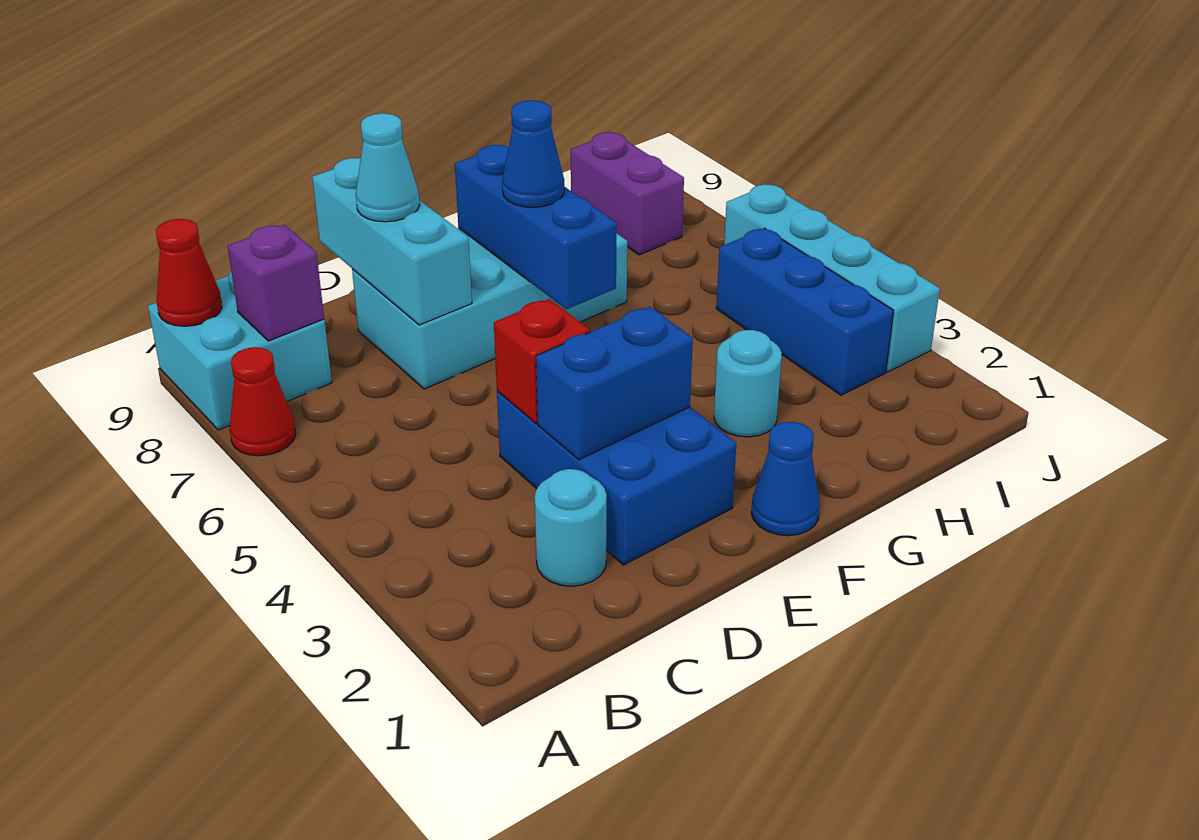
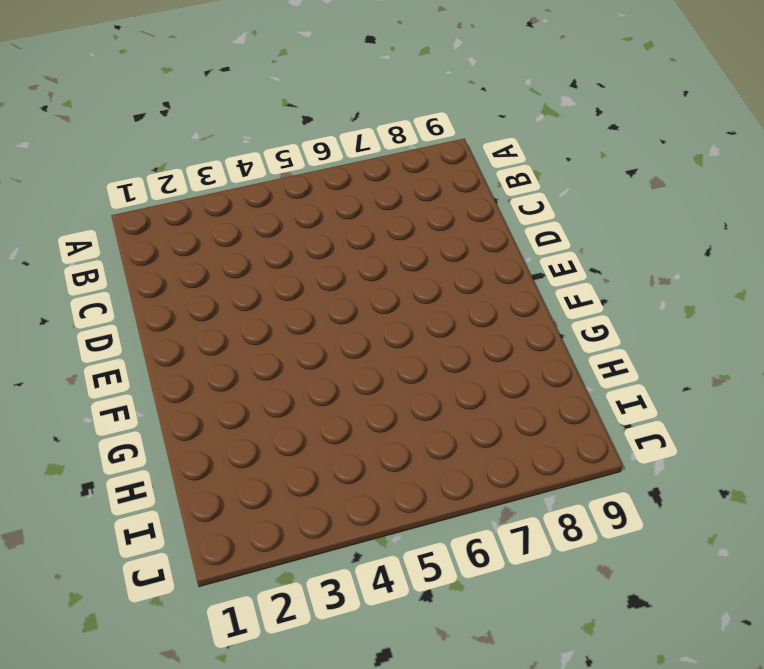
none -> red 1x1 cone [230,347,296,456]
none -> cyan 2x2 brick [148,272,332,430]
none -> cyan 1x1 round brick [535,469,607,586]

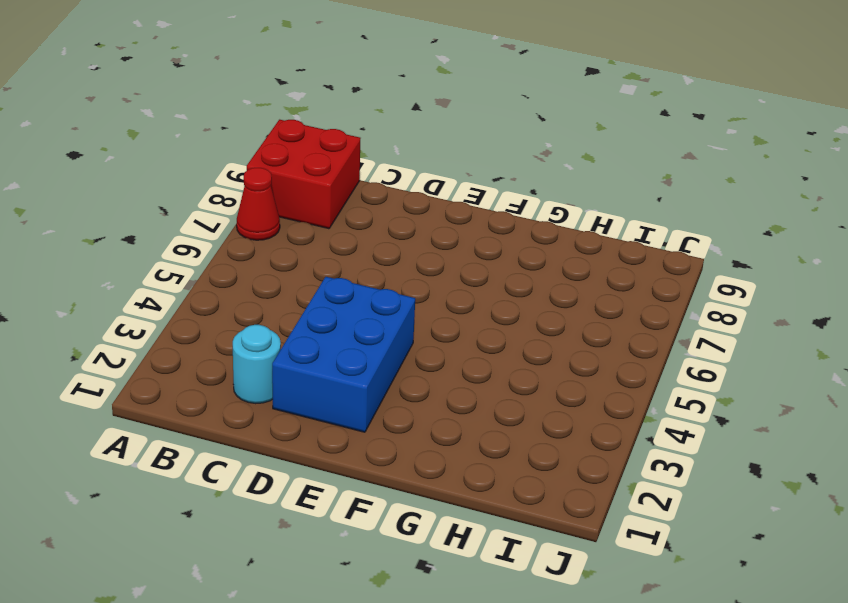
red 2x2 brick [247,120,361,229] -> cyan 2x2 brick [148,272,332,430]
none -> cyan 2x4 brick [352,228,627,389]
none -> blue 1x1 cone [751,422,820,536]
none -> cyan 1x1 round brick [714,330,782,437]

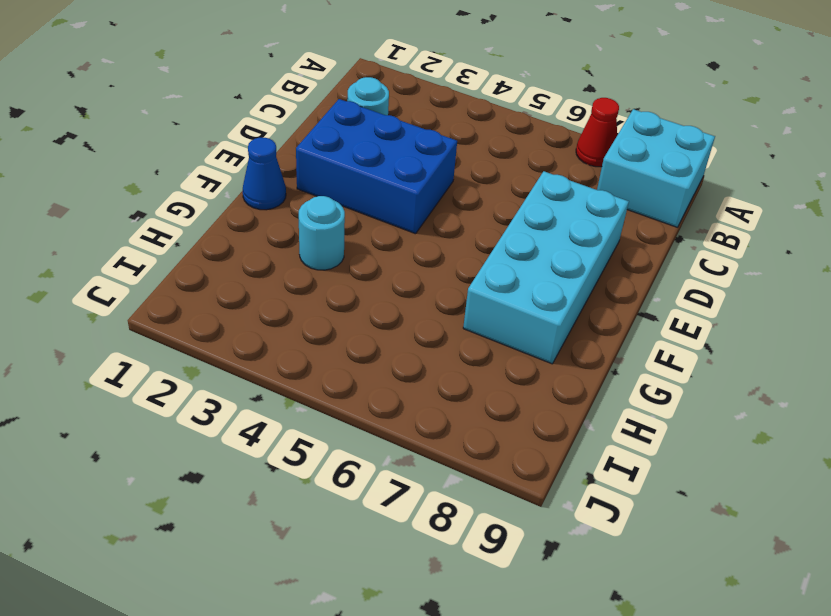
none -> blue 1x3 brick [716,228,893,395]
none -> purple 1x2 brick [571,132,684,255]
none -> cyan 1x4 brick [724,184,940,372]

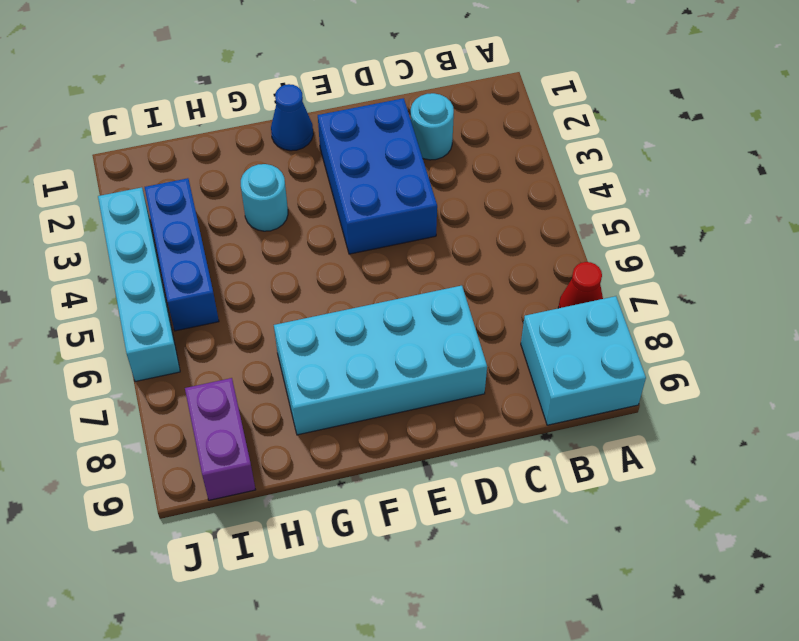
none -> red 1x1 cone [156,219,222,326]
none -> purple 1x1 brick [228,225,324,341]
none -> blue 1x2 brick [536,307,693,460]

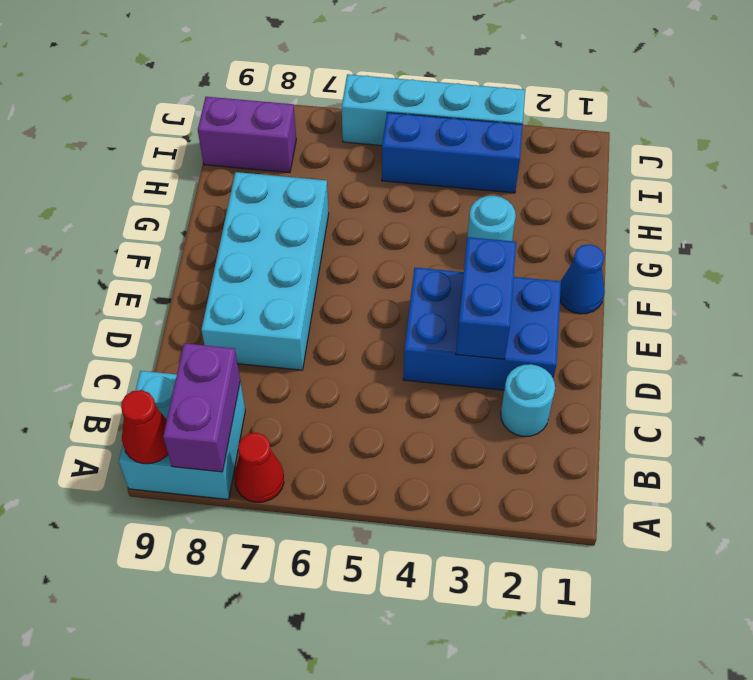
purple 1x2 brick [163,343,240,472] -> purple 1x1 brick [228,225,324,341]
none -> red 1x1 brick [494,299,590,423]
none -> cyan 1x3 brick [312,158,472,325]
none -> blue 1x3 brick [455,145,617,309]

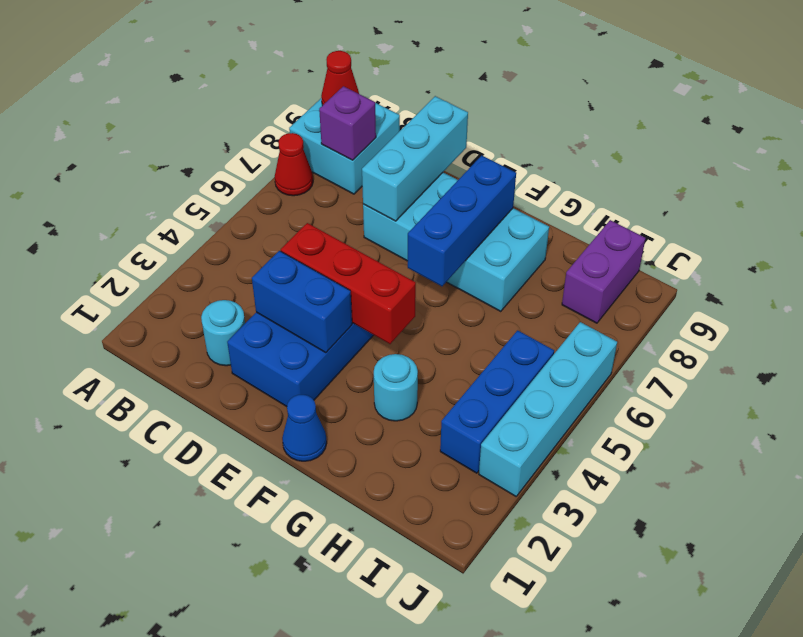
red 1x3 brick [281,223,416,344] -> red 1x1 brick [494,299,590,423]
none -> cyan 1x1 cone [356,113,420,222]
none -> blue 1x1 cone [502,100,564,207]

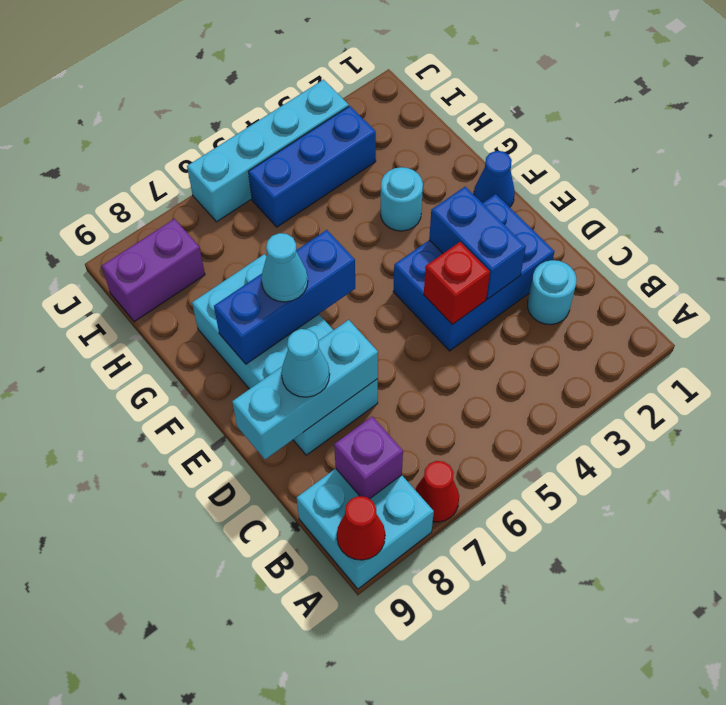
cyan 1x1 cone [261,233,308,302] -> blue 1x1 cone [502,100,564,207]

